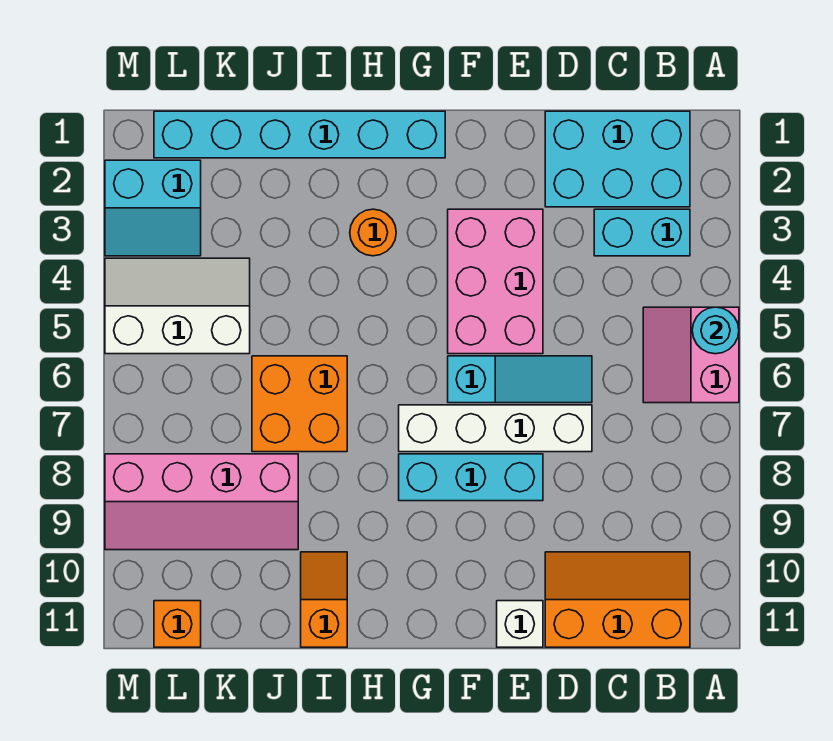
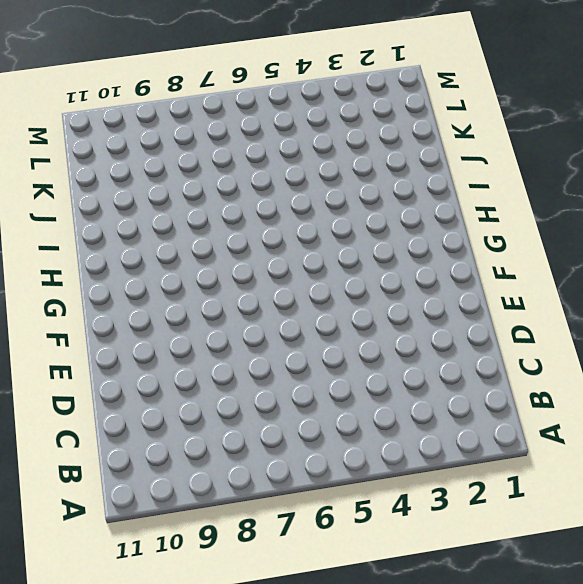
none -> pink 2x2 slope [643,307,739,403]
none -> cyan 2x3 brick [545,111,690,207]
none -> cyan 1x2 brick [594,209,690,256]

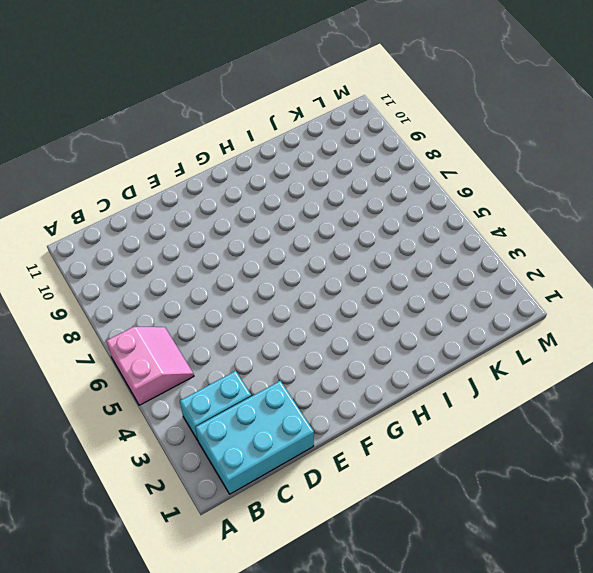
none -> orange 2x3 slope [545,552,690,647]
none -> cyan 1x3 slope [448,356,592,403]
none -> white 1x4 brick [399,405,592,452]

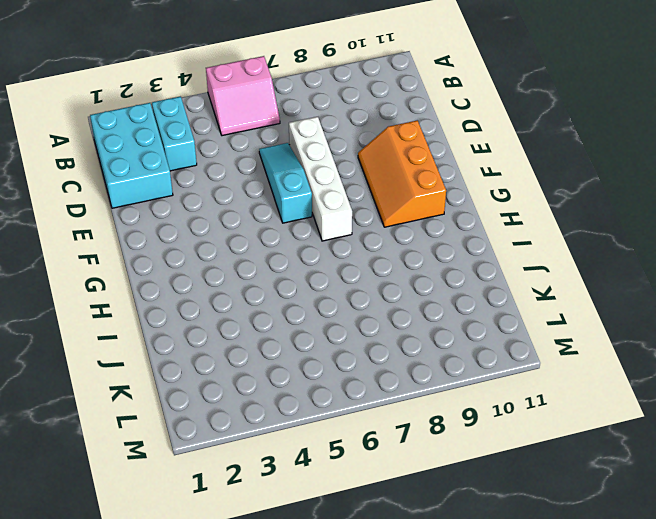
orange 2x3 slope [358,120,446,227] -> orange 2x3 slope moved to [545,552,690,647]
none -> pink 2x3 brick [448,209,543,354]
none -> cyan 1x3 brick [399,454,543,501]
none -> white 1x1 brick [497,601,543,647]

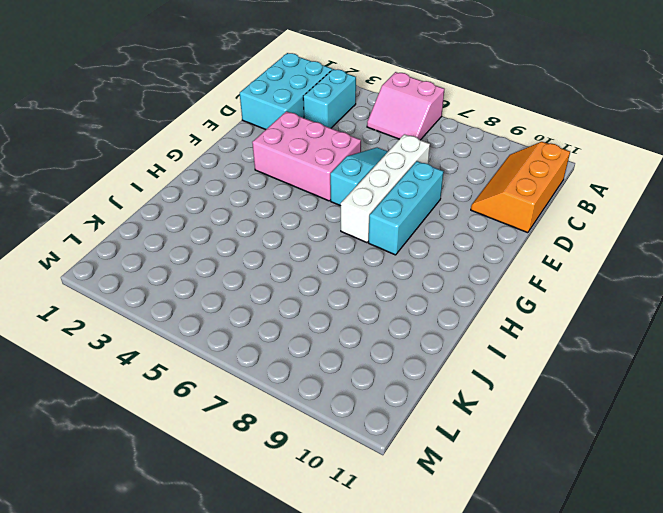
none -> white 1x1 brick [497,601,543,647]
none -> cyan 1x6 brick [154,111,445,158]
none -> orange 1x1 round brick [350,209,396,256]

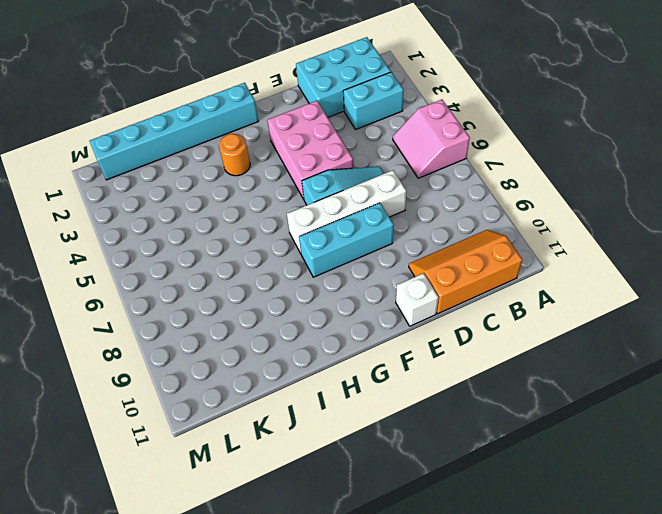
none -> orange 2x2 brick [252,356,347,452]
none -> orange 1x2 slope [301,552,347,647]
none -> pink 2x4 slope [105,454,298,550]

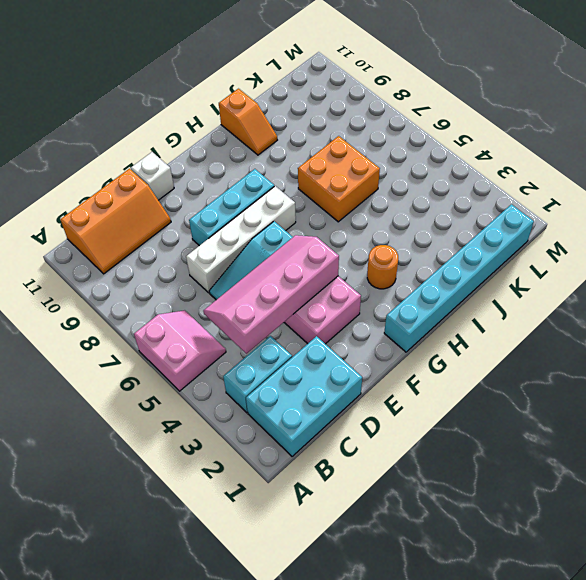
pink 2x4 slope [203,235,339,354] -> pink 2x4 slope moved to [105,454,298,550]
none -> white 2x3 slope [105,258,250,354]
none -> cyan 2x2 slope [105,160,201,256]
none -> orange 1x1 brick [154,601,201,647]

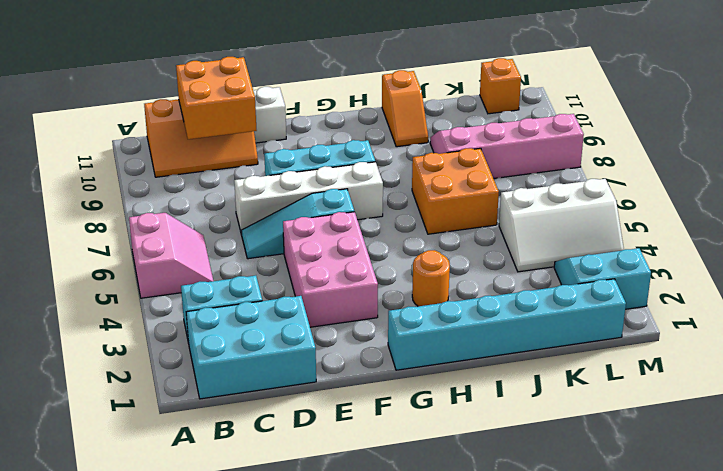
orange 2x2 brick [176,57,257,139] -> none
none -> cyan 1x1 round brick [692,307,739,354]

